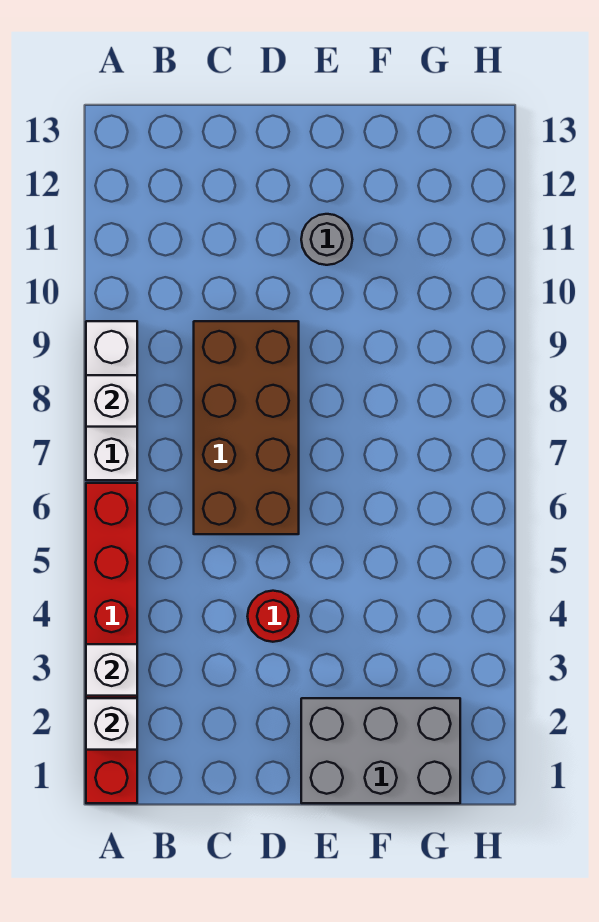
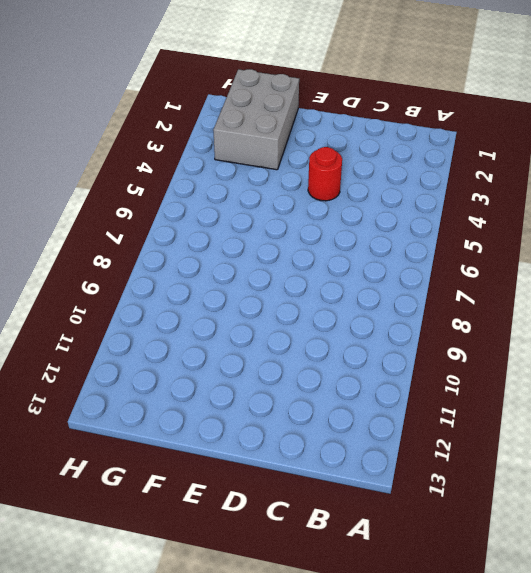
grey 2x3 brick [213,69,299,170] -> grey 2x3 brick turned to [301,698,460,803]
none -> red 1x6 brick [86,483,137,803]
none -> white 1x3 brick [86,321,137,480]

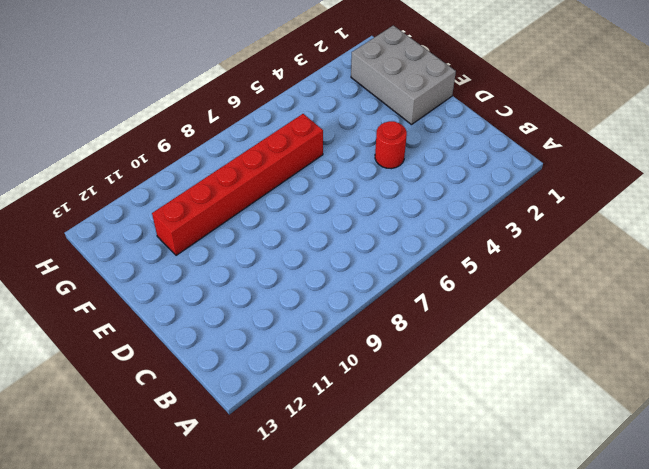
red 1x6 brick [152,114,323,255] -> red 1x6 brick moved to [86,483,137,803]
none -> white 1x3 brick [86,321,137,480]
none -> brown 2x4 brick [194,321,299,534]

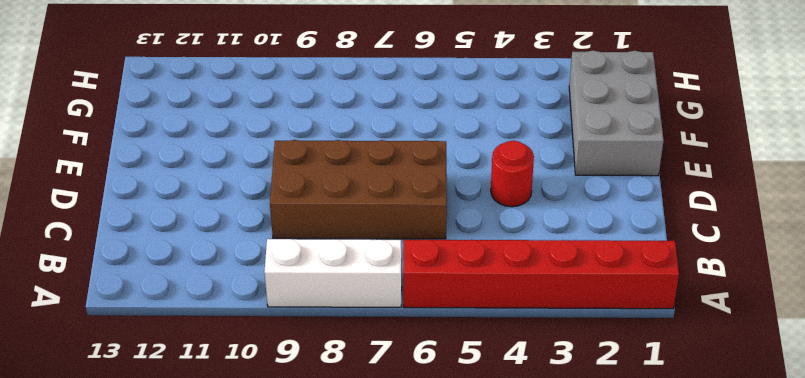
none -> grey 1x1 round brick [301,214,352,265]
none -> white 1x1 brick [86,698,137,750]

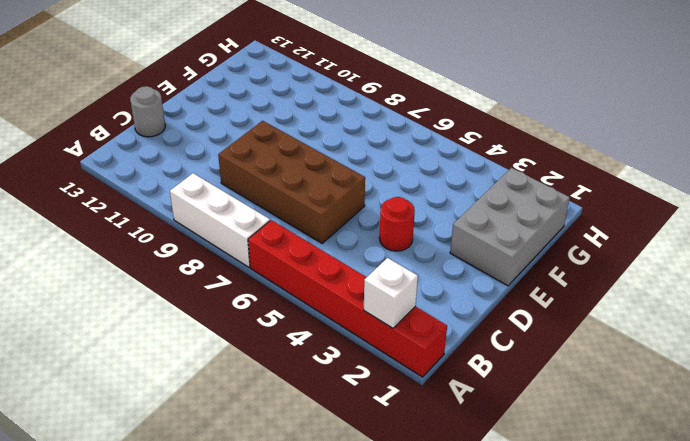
grey 1x1 round brick [130,86,165,137] -> grey 1x1 round brick moved to [301,214,352,265]
none -> white 1x1 brick [86,644,137,696]
none -> white 1x1 brick [86,375,137,427]

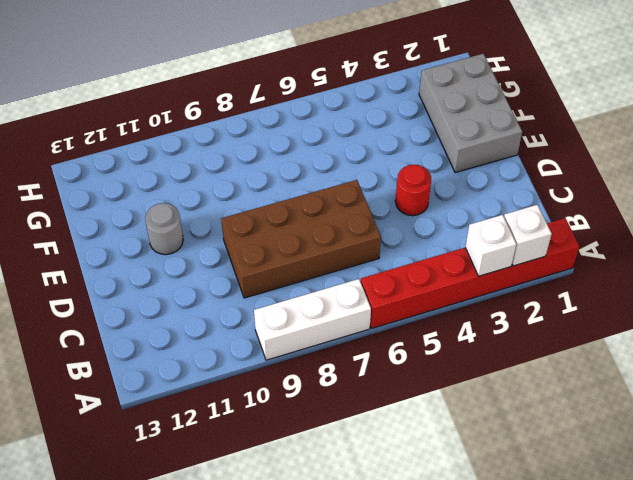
none -> white 1x1 brick [86,375,137,427]

